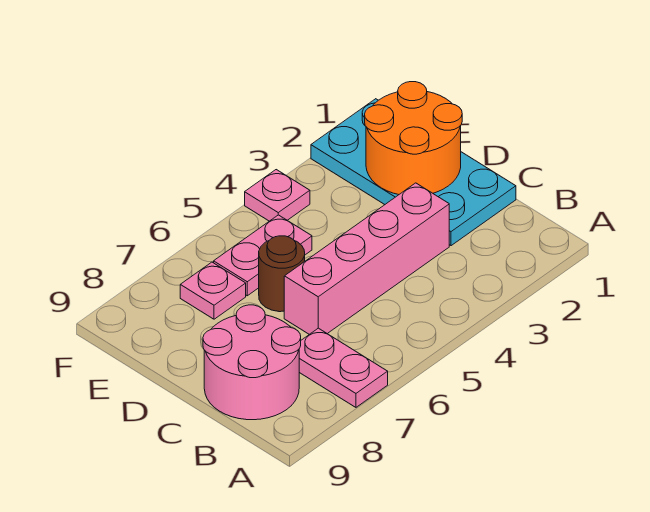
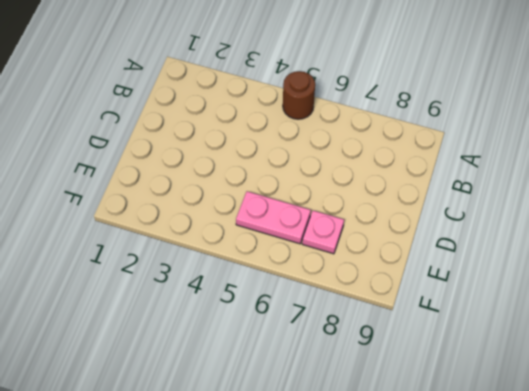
brown 1x1 round brick [283,71,315,119] -> brown 1x1 round brick moved to [259,236,305,312]
none -> pink 1x2 plate [299,328,388,407]
none -> pink 2x2 round brick [203,305,301,420]

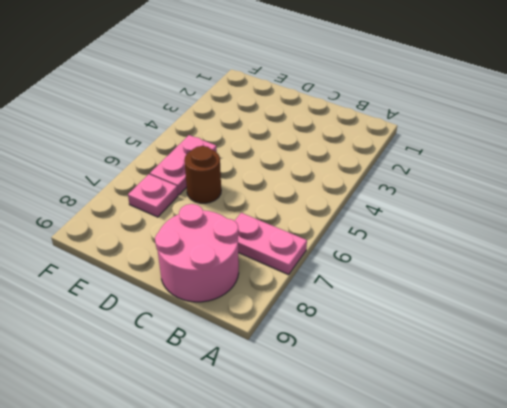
none -> cyan 2x4 plate [311,99,516,246]
none -> pink 1x4 brick [284,183,449,334]

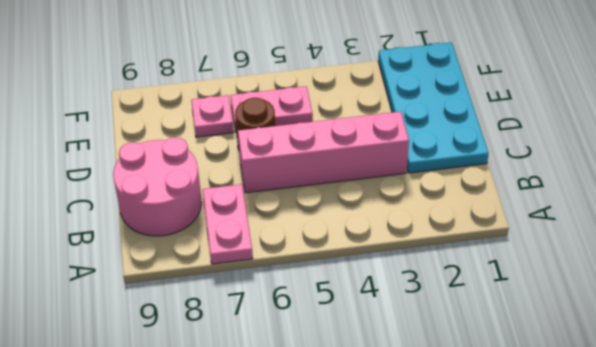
none -> pink 1x1 plate [245,170,310,221]
none -> orange 2x2 round brick [365,82,462,195]

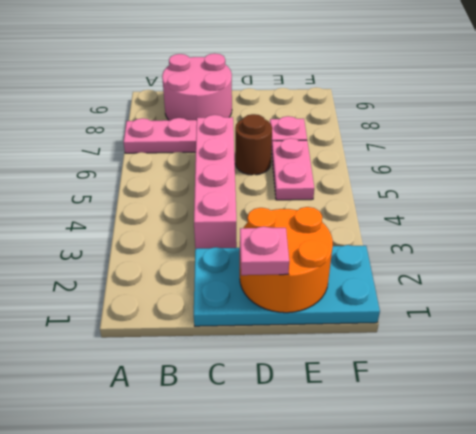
pink 1x1 plate [240,226,289,275] -> pink 1x1 plate moved to [245,170,310,221]

